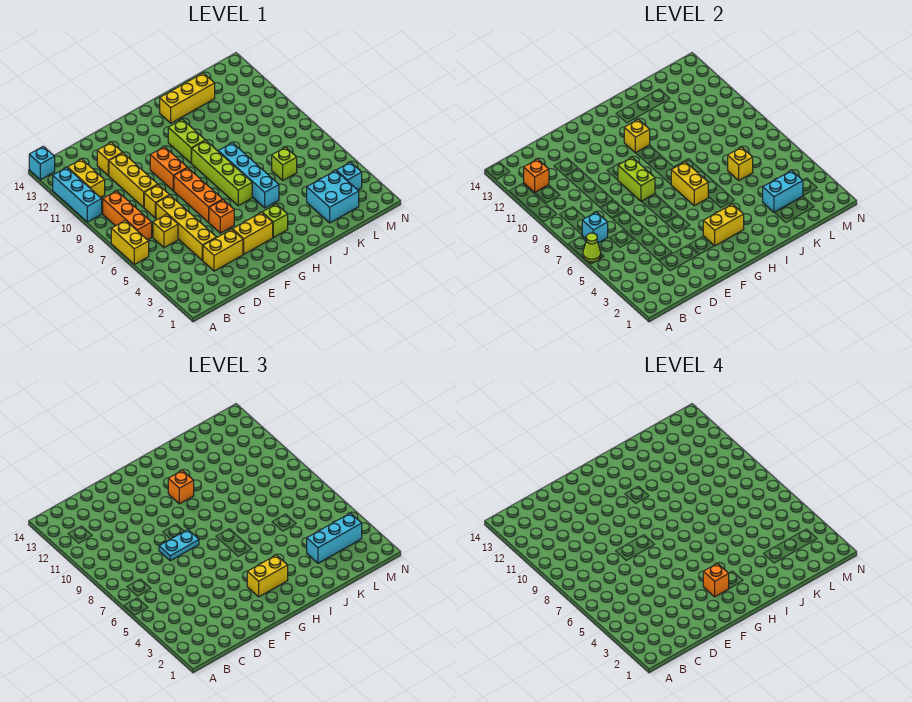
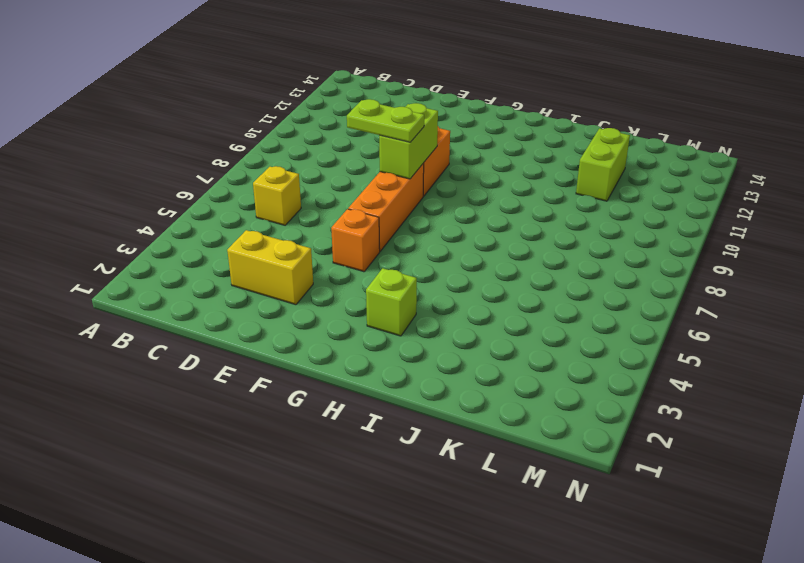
lime 1x2 plate [347,99,424,142] -> cyan 1x2 plate [159,530,199,561]
lime 1x2 brick [576,128,630,201] -> lime 1x2 brick moved to [168,119,205,163]
none -> yellow 1x2 brick [111,221,149,264]
none -> cyan 1x3 brick [53,168,102,222]
none -> cyan 1x1 brick [29,146,55,180]
none -> orange 1x3 brick [103,191,152,240]

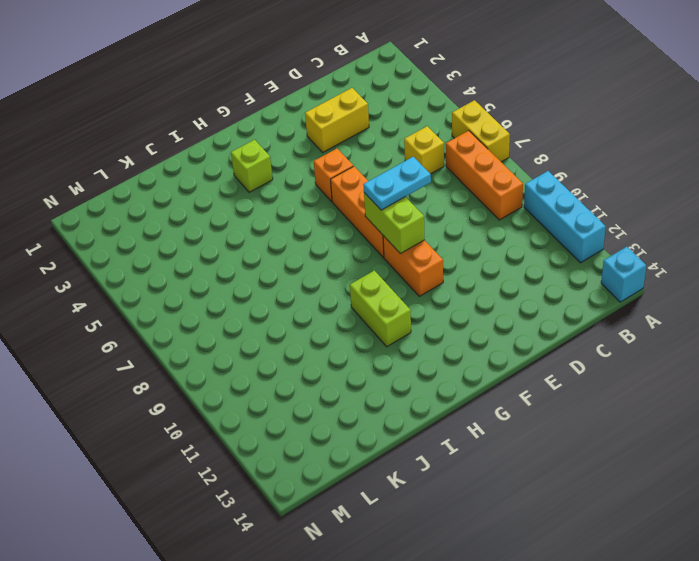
none -> yellow 1x2 brick [68,159,105,198]
none -> yellow 1x4 brick [156,195,216,260]
none -> yellow 1x1 brick [144,185,169,218]
none -> yellow 1x3 brick [109,153,158,207]

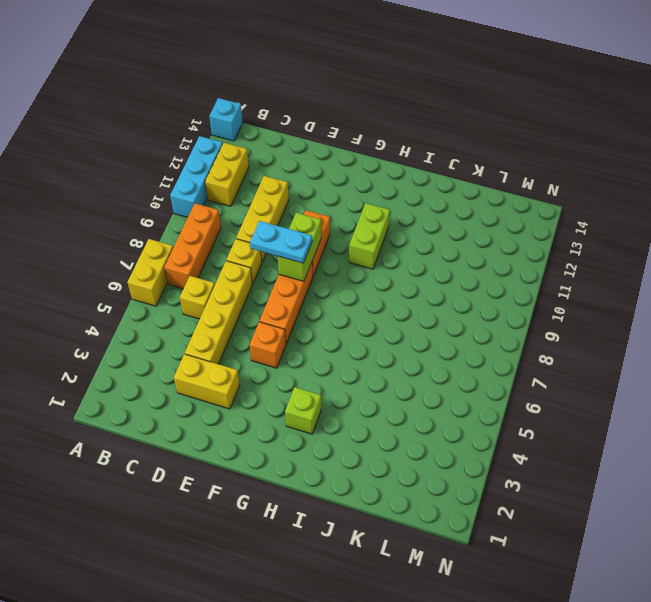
none -> yellow 1x1 brick [97,142,123,176]
none -> yellow 1x2 brick [233,213,273,254]
none -> lime 1x4 brick [192,140,252,206]
none -> cyan 1x4 brick [218,143,279,208]

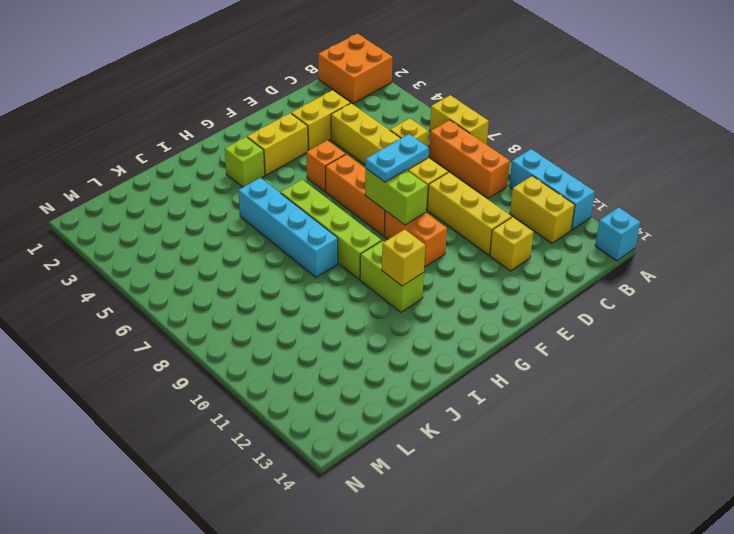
orange 2x2 brick [318,33,393,103] -> none
none -> yellow 1x3 brick [160,73,215,123]
none -> cyan 2x2 brick [307,171,359,223]
none -> lime 1x1 brick [272,147,297,180]
none -> cyan 1x1 brick [336,162,362,190]

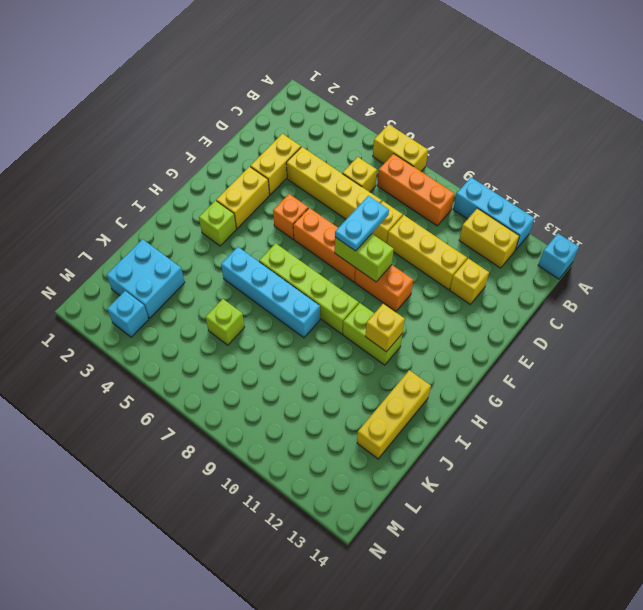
none -> lime 1x1 cone [583,233,601,262]
none -> cyan 1x1 brick [582,212,608,243]
none -> orange 1x1 brick [524,159,549,192]
none -> yellow 1x2 brick [703,204,744,246]

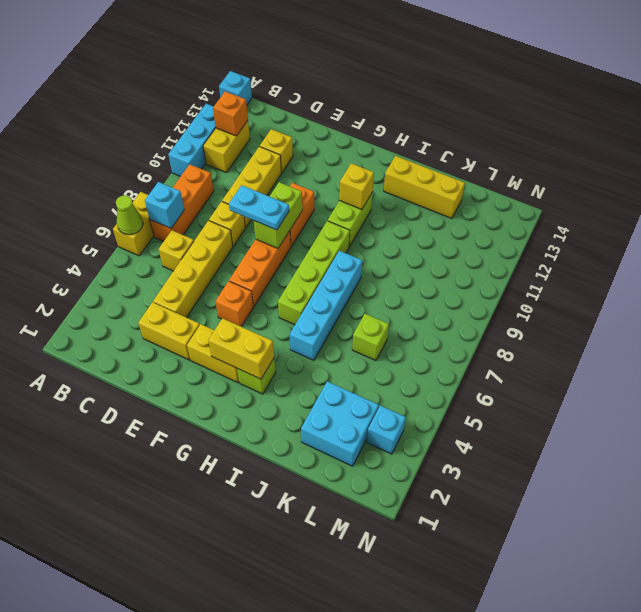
none -> yellow 1x2 brick [671,162,708,206]
none -> cyan 1x2 brick [763,171,803,212]
none -> yellow 1x1 brick [728,147,753,180]
none -> yellow 1x2 brick [247,555,288,597]

